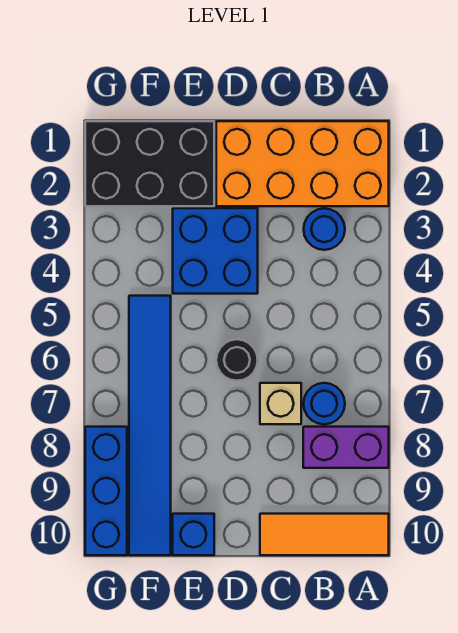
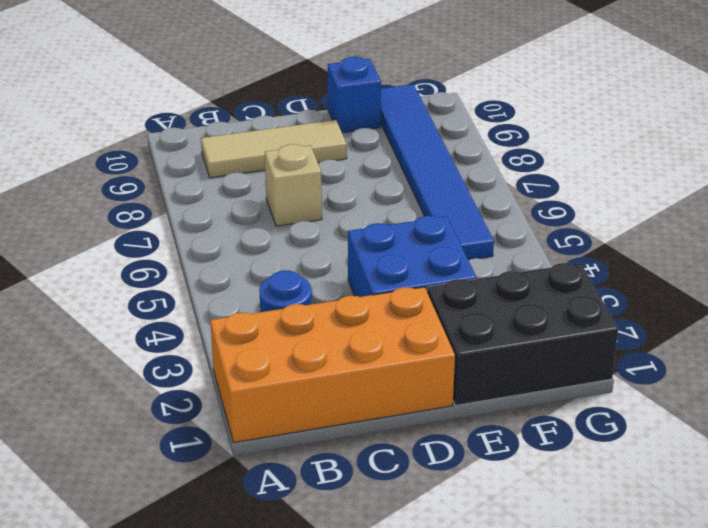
tan 1x3 tile [201,120,347,178] -> none
none -> purple 1x2 brick [303,427,389,468]
none -> orange 1x3 tile [260,514,389,555]
none -> blue 1x1 round brick [304,383,345,424]

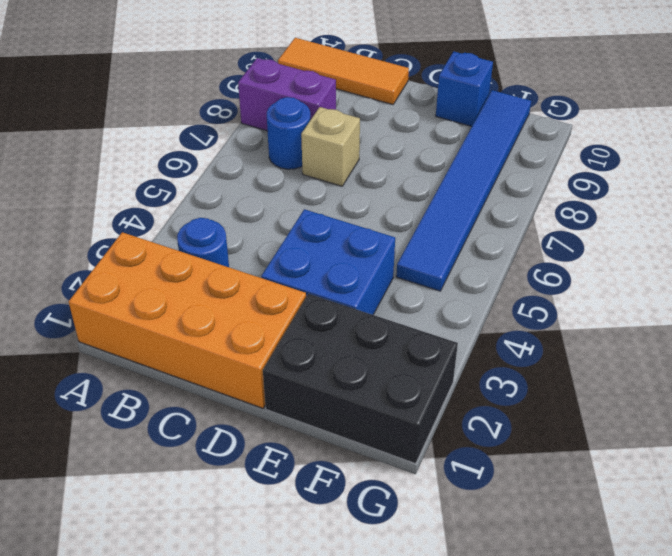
none -> black 1x1 round brick [216,339,258,381]
none -> blue 1x3 brick [85,427,127,555]

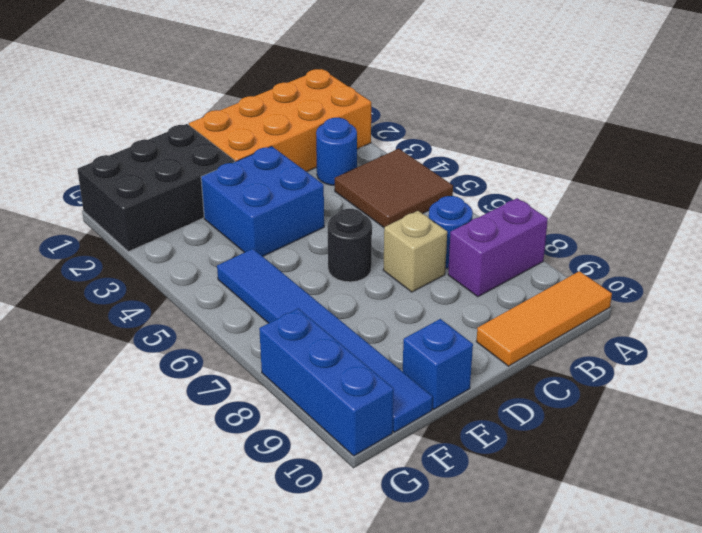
brown 2x2 tile [335,149,453,227] -> none

